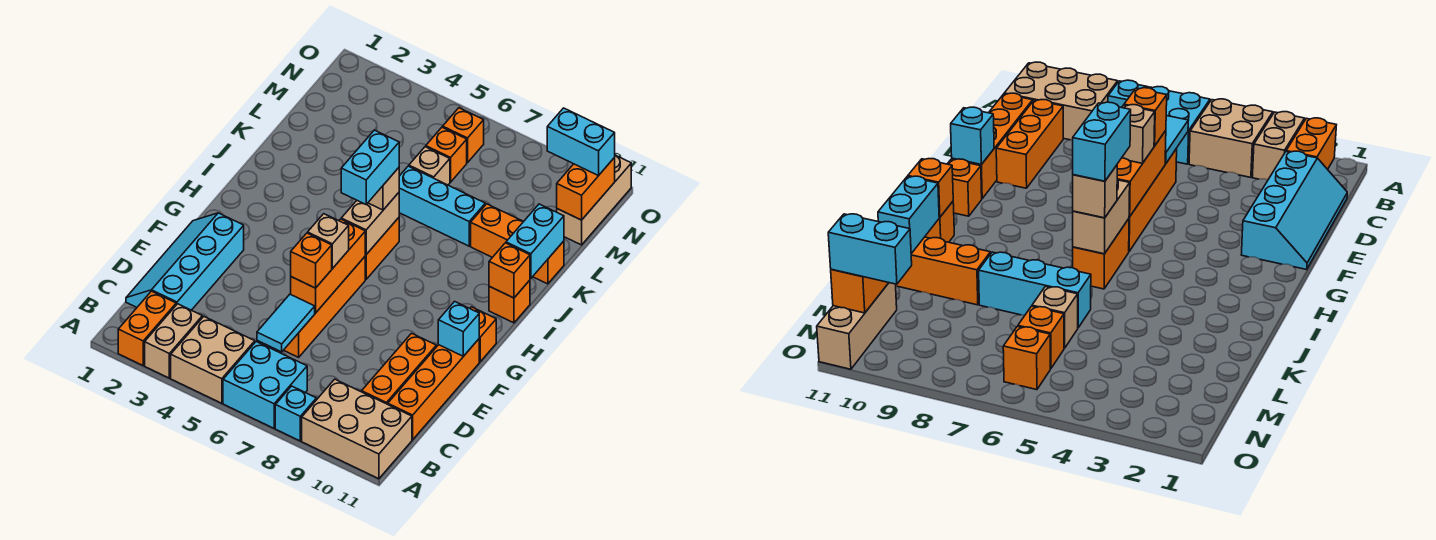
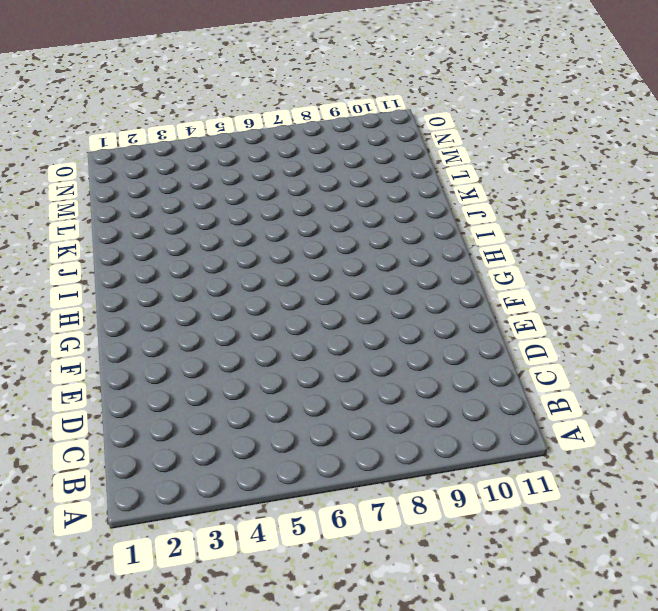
none -> orange 1x2 brick [118,291,176,365]
none -> tan 1x2 brick [145,304,202,378]
none -> tan 2x2 brick [171,317,255,403]
none -> cyan 2x2 brick [223,342,307,428]

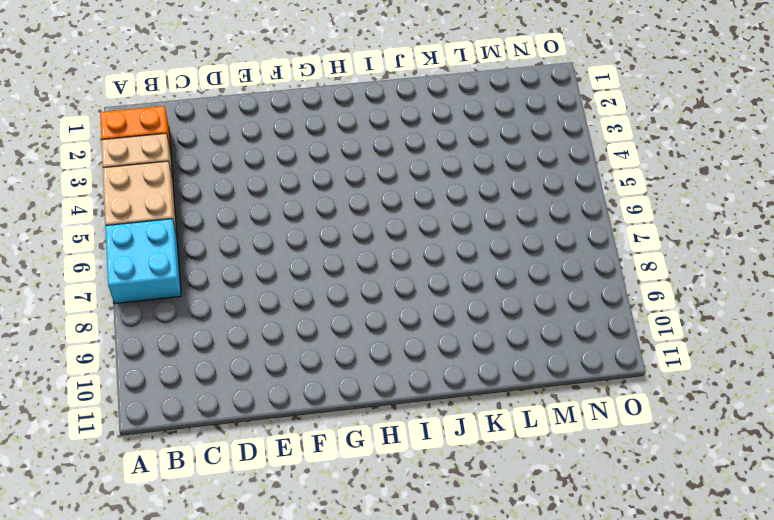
none -> cyan 1x1 brick [275,386,316,441]
none -> tan 2x3 brick [302,379,412,479]
none -> cyan 2x4 slope [126,213,244,310]
none -> orange 1x3 brick [362,333,436,404]

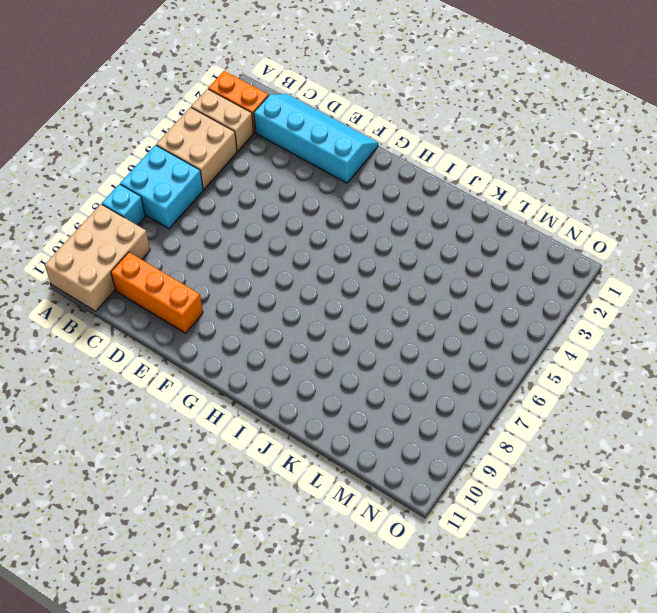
none -> orange 1x4 brick [388,339,479,440]
none -> orange 1x4 brick [284,257,365,357]
none -> orange 1x1 brick [470,307,496,362]
none -> orange 1x2 brick [365,218,399,279]

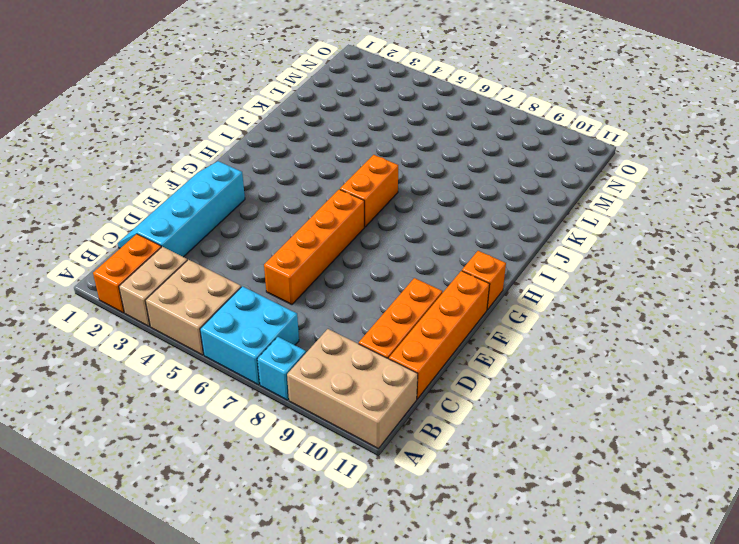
none -> orange 1x1 brick [489,280,530,323]
none -> cyan 1x3 brick [399,166,485,246]
none -> orange 1x3 brick [471,204,564,284]
none -> tan 1x1 brick [409,147,450,185]

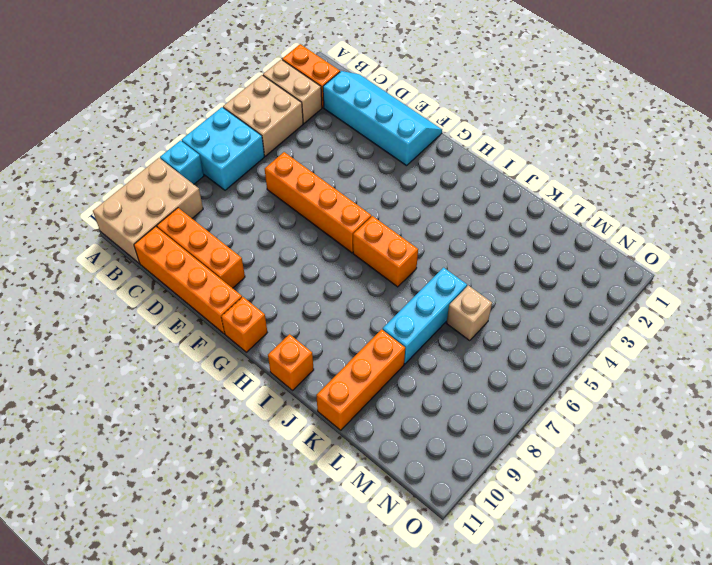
none -> orange 1x1 brick [426,127,467,182]
none -> tan 1x3 brick [557,155,631,245]
none -> orange 1x1 brick [443,108,484,163]
none -> cyan 1x2 tile [257,294,315,352]

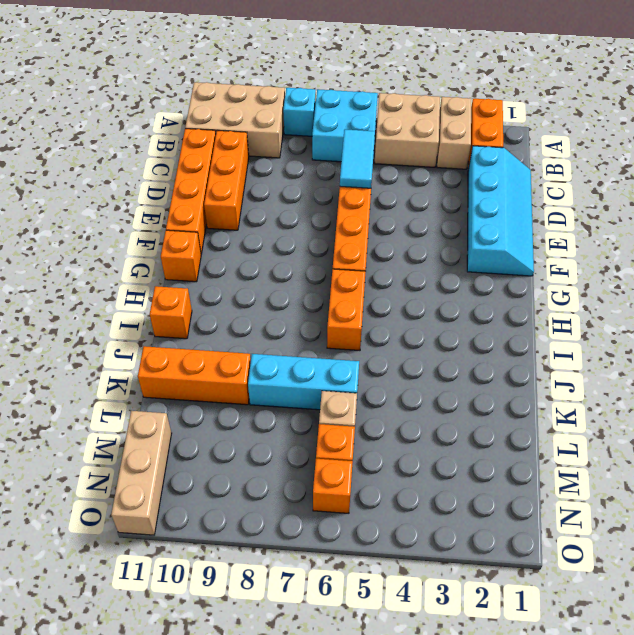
none -> orange 1x3 brick [291,219,365,313]
none -> cyan 1x1 brick [438,301,479,356]
none -> tan 1x2 brick [341,193,399,255]
none -> orange 1x1 brick [489,243,530,298]

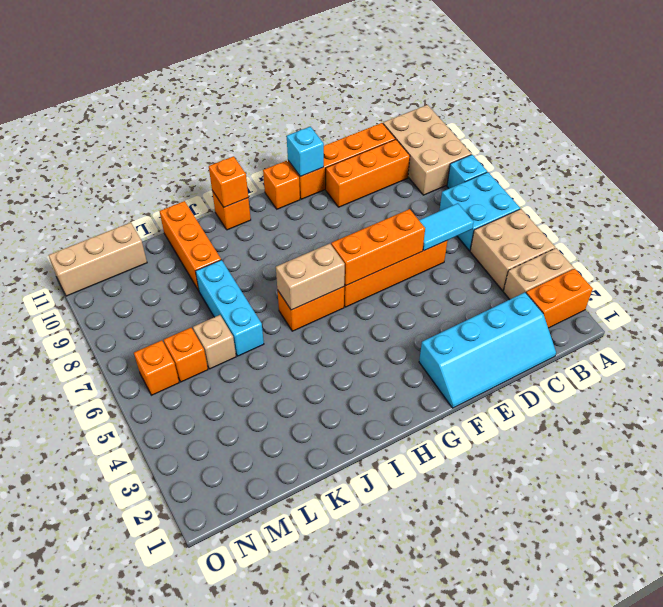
none -> cyan 1x2 brick [506,204,564,278]
none -> orange 1x2 brick [557,158,615,220]
none -> orange 1x1 brick [291,233,332,288]
none -> tan 1x1 brick [308,214,349,269]

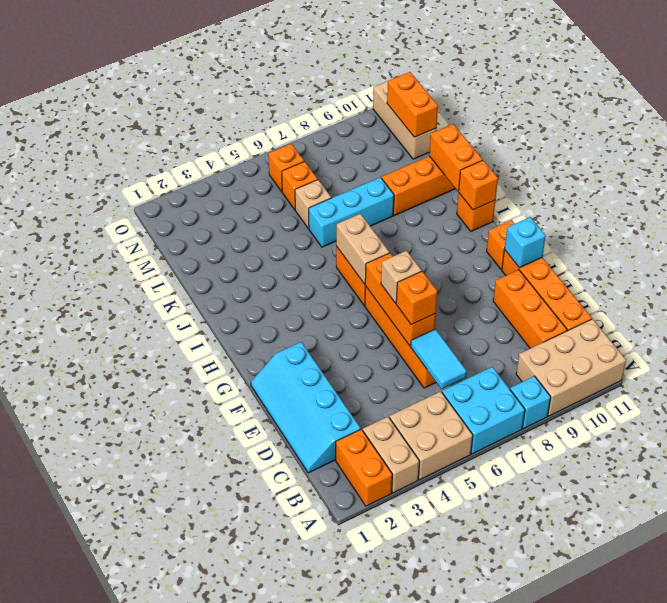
orange 1x2 brick [429,124,483,191] -> cyan 1x2 brick [506,204,564,278]
none -> tan 1x1 brick [368,168,399,210]
none -> cyan 1x2 brick [547,108,615,176]
none -> cyan 1x2 brick [341,130,399,204]

